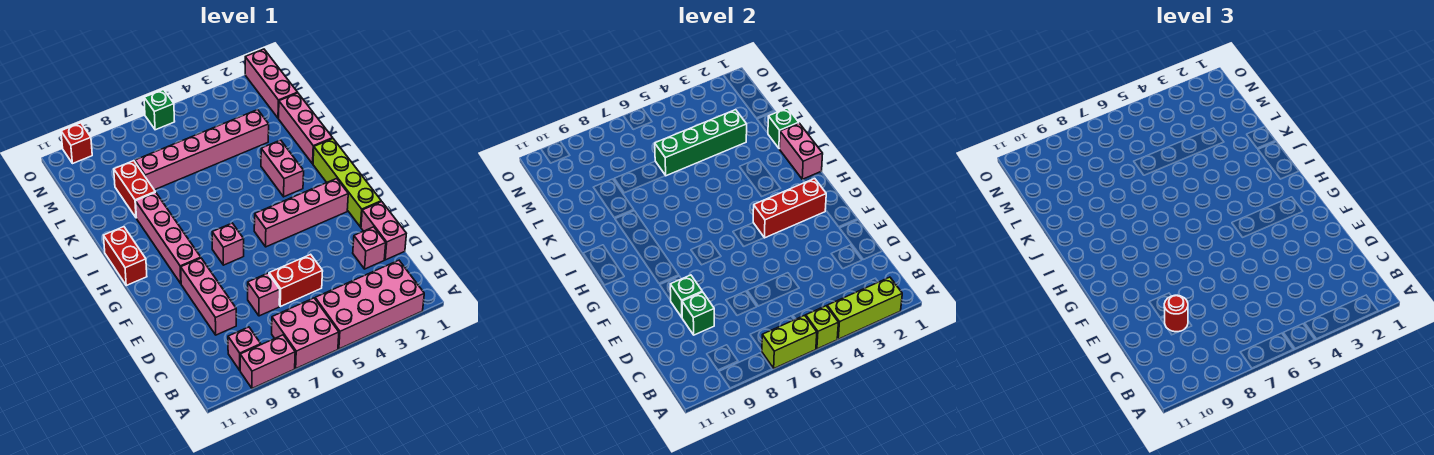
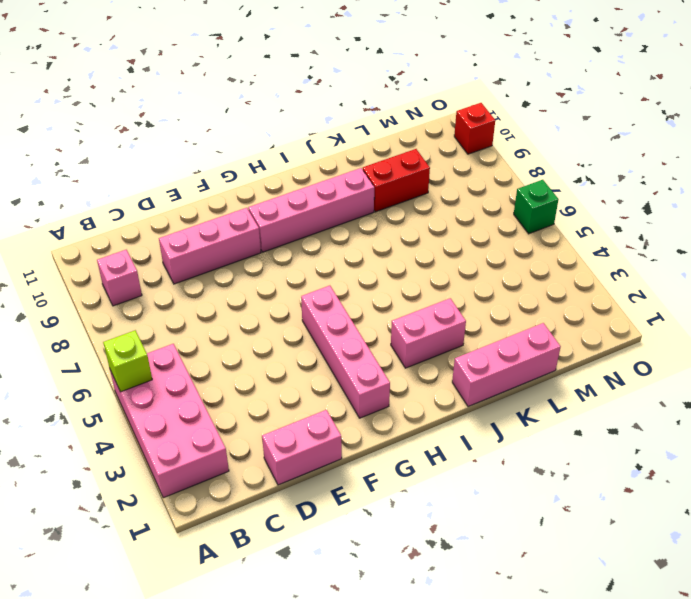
none -> pink 2x2 brick [272,298,339,368]
none -> pink 1x2 brick [240,335,295,388]
none -> pink 1x1 brick [353,227,386,269]
none -> red 1x2 brick [269,254,323,306]

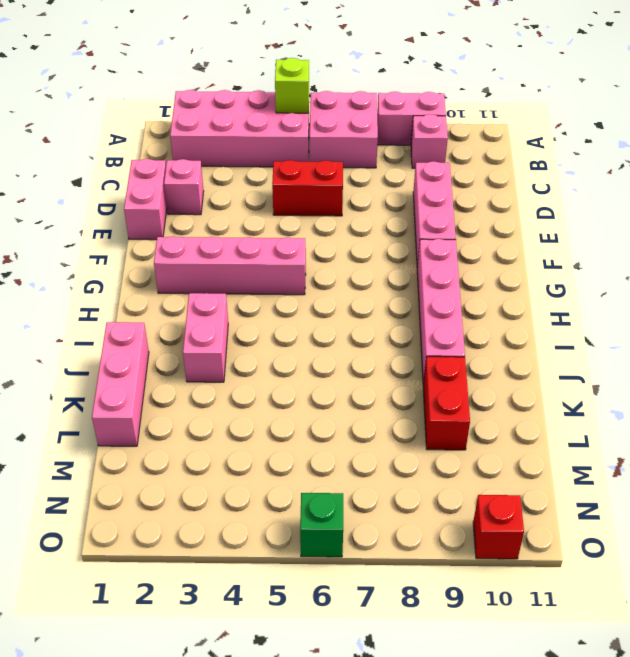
none -> pink 1x1 brick [248,273,280,316]
none -> lime 1x4 brick [313,139,381,227]
none -> pink 1x1 brick [212,223,244,265]
none -> red 1x2 brick [104,227,147,285]

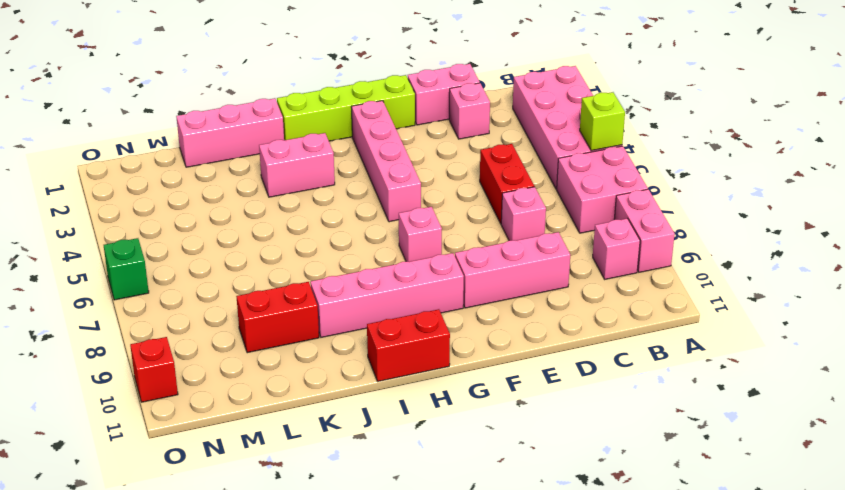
none -> pink 1x6 brick [135,110,269,190]
none -> pink 1x3 brick [245,49,298,118]
none -> lime 1x3 brick [827,277,902,339]
none -> lime 1x2 brick [762,315,817,368]

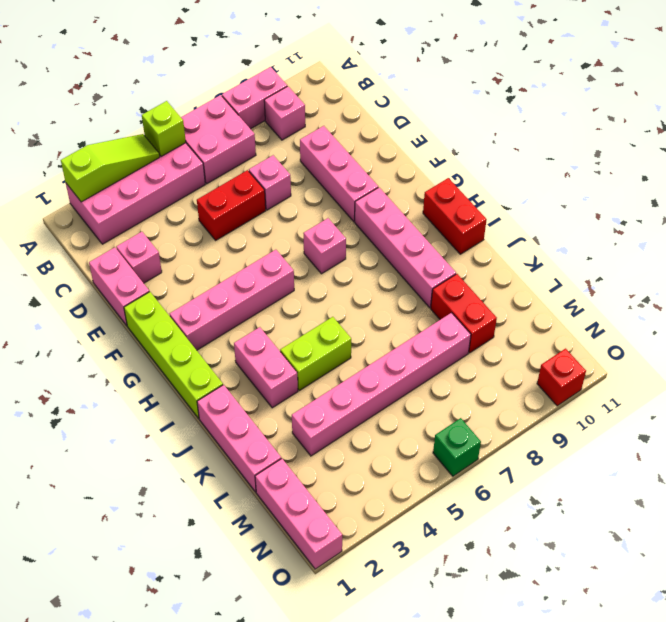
lime 1x3 slope [61,134,160,202] -> lime 1x3 brick [827,277,902,339]
lime 1x2 brick [280,317,351,391] -> lime 1x2 brick moved to [762,315,817,368]
none -> green 1x1 brick [682,292,714,335]
none -> green 1x1 brick [670,275,702,317]
none -> red 1x3 brick [753,178,826,238]
none -> pink 1x2 brick [779,123,823,179]

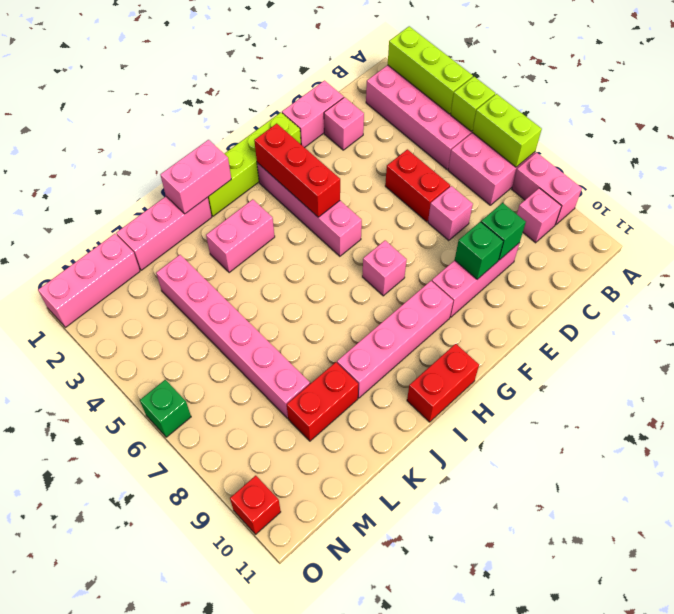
none -> green 1x1 brick [768,108,799,148]
none -> green 1x4 brick [655,110,747,176]
none -> red 1x1 round brick [1164,295,1188,332]

